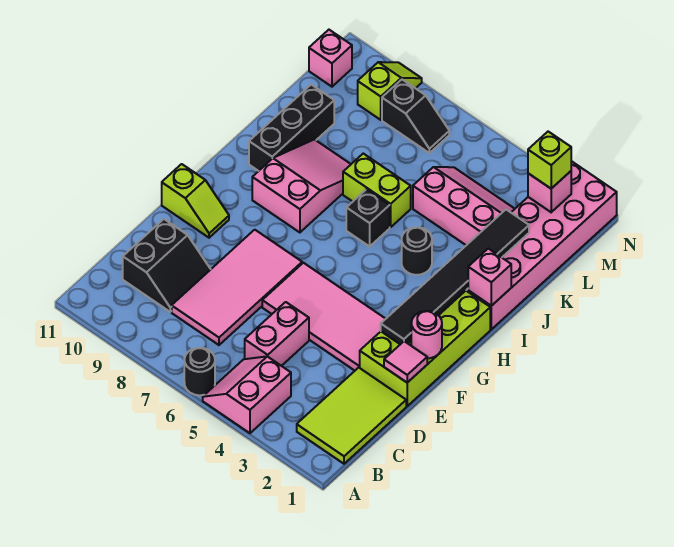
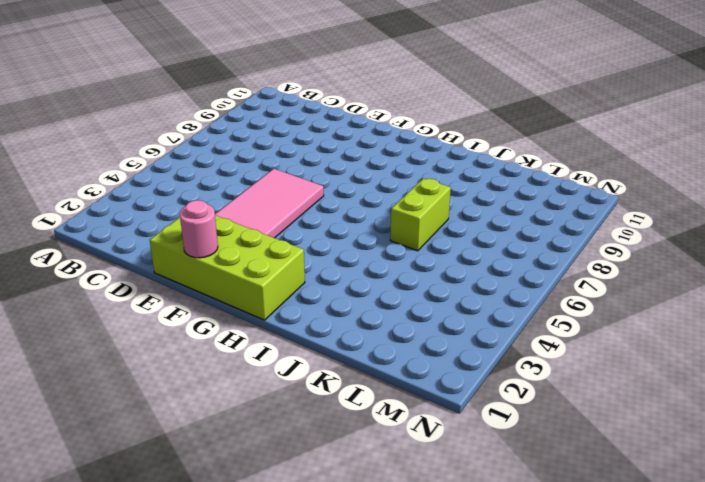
none -> pink 2x2 slope [203,356,291,433]
none -> black 1x1 round brick [184,348,215,395]
none -> lime 2x3 tile [297,368,406,464]

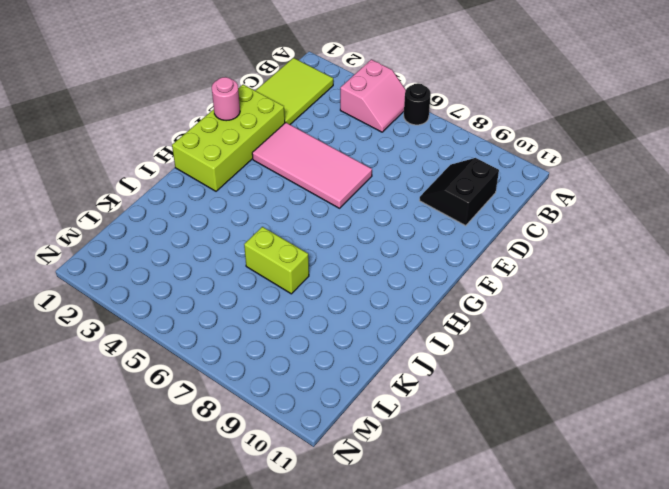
none -> pink 1x2 brick [245,302,309,366]
none -> pink 2x4 tile [172,230,302,345]
none -> lime 1x2 slope [162,164,229,238]

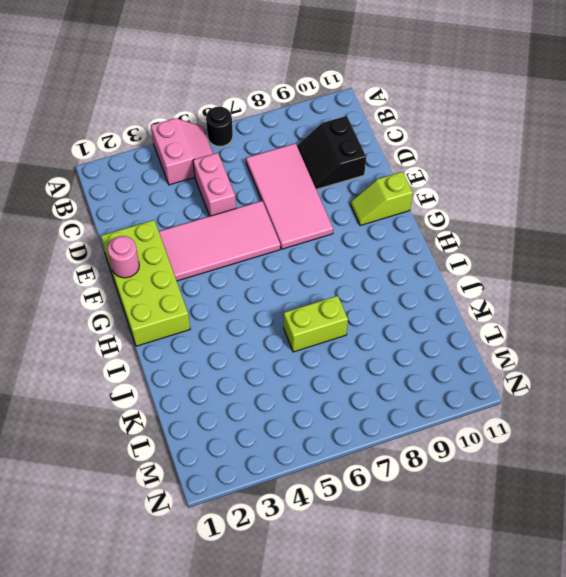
none -> lime 2x3 tile [297,368,406,464]
none -> pink 2x3 slope [252,139,351,232]
none -> pink 2x6 brick [466,161,617,329]

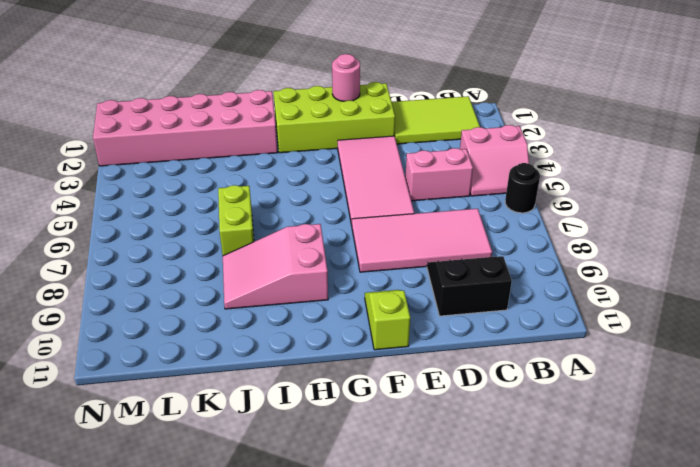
none -> black 1x1 round brick [402,227,432,275]
none -> black 1x1 brick [346,189,390,246]
none -> black 1x3 brick [249,85,334,171]

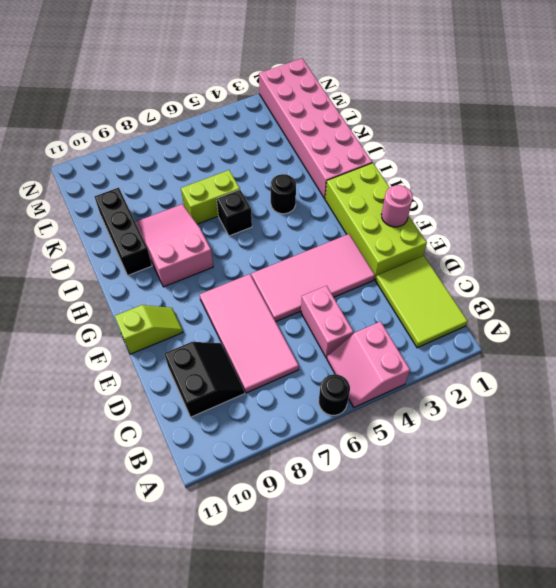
none -> pink 2x3 slope [413,167,514,245]
none -> black 1x2 slope [382,80,449,153]
none -> lime 1x2 slope [358,62,422,120]

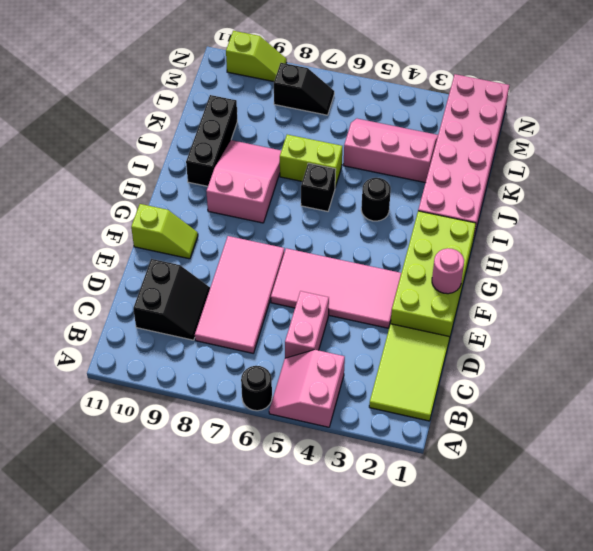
lime 1x2 slope [226,31,287,82] -> lime 1x2 slope turned to [358,62,422,120]
none -> pink 1x1 brick [309,30,352,87]
none -> pink 1x1 tile [384,341,427,383]
none -> black 1x6 tile [381,210,529,344]

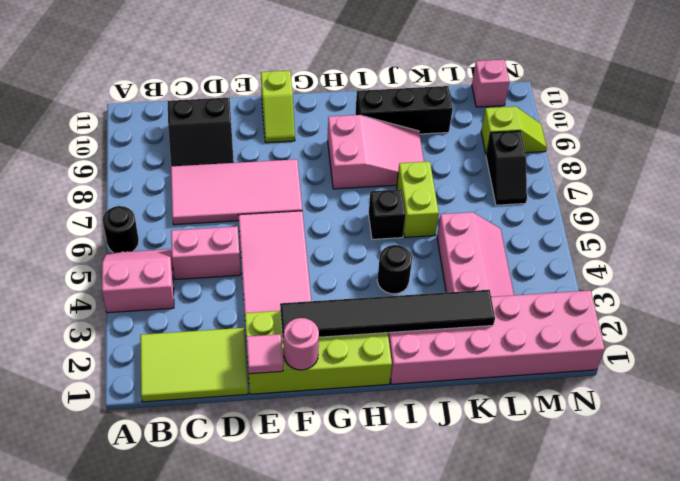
none -> pink 1x1 brick [468,249,511,306]
none -> pink 1x1 brick [528,171,571,212]
none -> lime 1x1 brick [528,132,571,189]

